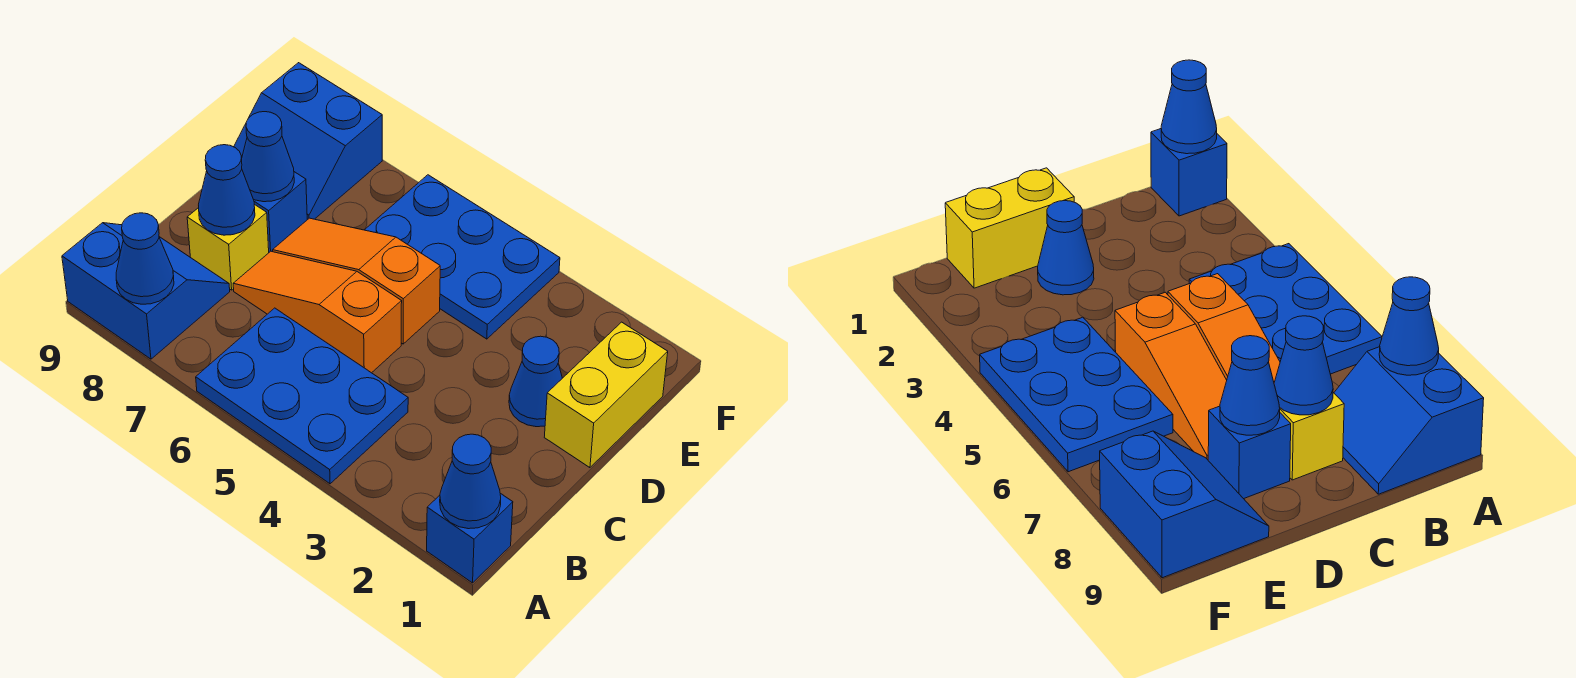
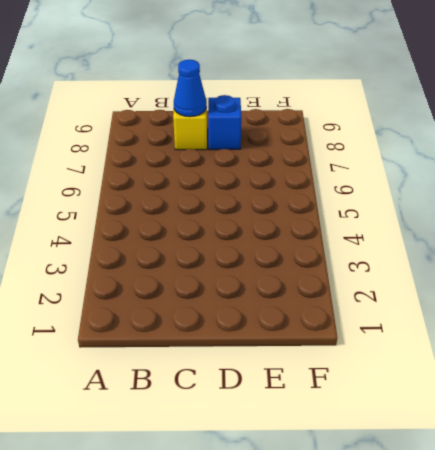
none -> blue 1x1 brick [427,493,513,583]
none -> blue 2x3 plate [196,308,408,484]
none -> blue 2x2 slope [62,223,230,359]

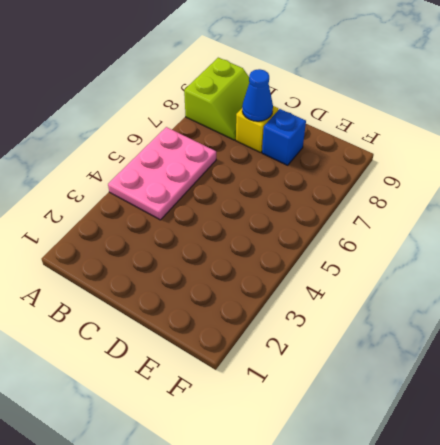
pink 2x3 plate [108,127,216,220] -> blue 2x3 plate [196,308,408,484]
lime 2x2 slope [184,58,249,140] -> blue 2x2 slope [62,223,230,359]
none -> blue 1x1 brick [427,493,513,583]
none -> orange 1x3 slope [233,251,402,373]
none -> yellow 1x2 brick [544,322,668,468]

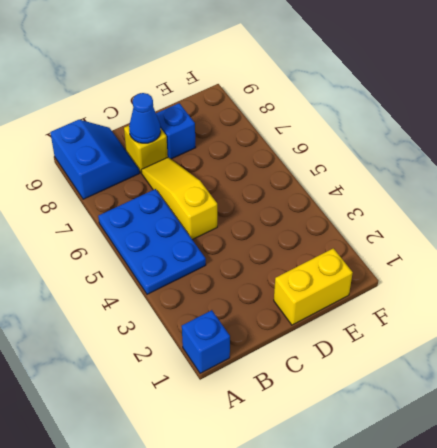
yellow 1x3 slope [141,157,217,240] -> orange 1x3 slope [233,251,402,373]
none -> blue 1x1 cone [509,336,562,427]
none -> orange 1x3 slope [273,218,440,344]
none -> blue 2x3 plate [365,175,560,339]

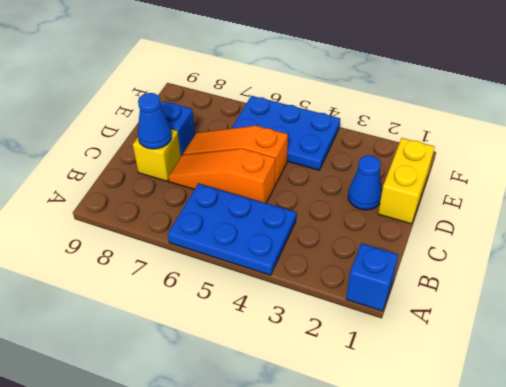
none -> blue 2x2 slope [62,223,230,359]
none -> blue 2x2 slope [234,63,382,220]
none -> blue 1x1 cone [440,434,501,529]

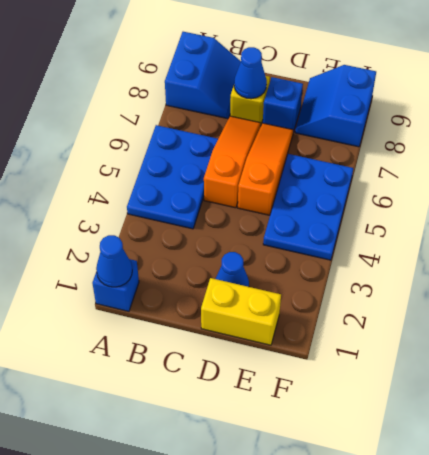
none -> blue 1x1 cone [116,213,174,304]
none -> blue 1x1 cone [242,112,294,202]

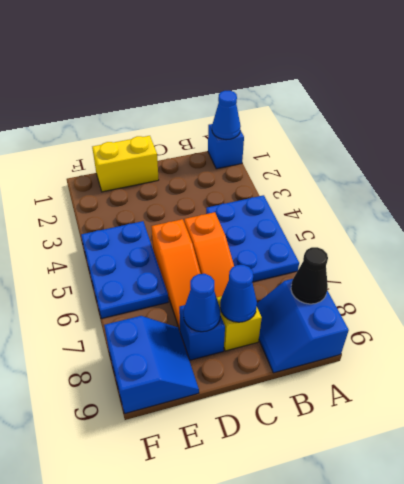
black 1x1 cone [291,247,328,304] -> blue 1x1 cone [116,213,174,304]
none -> blue 1x1 cone [509,336,562,427]

